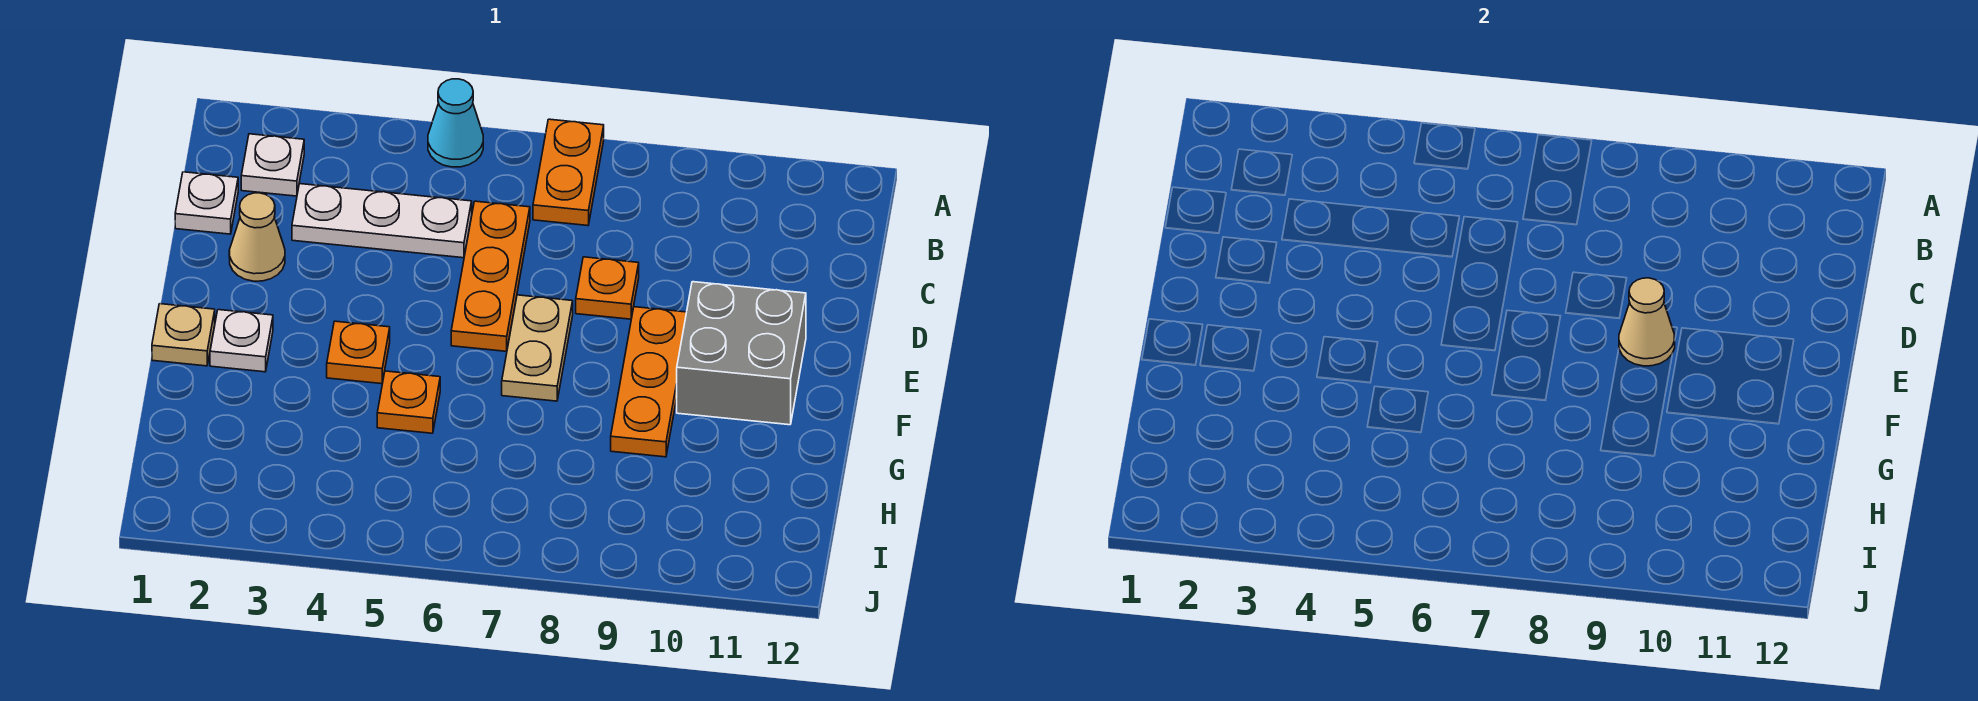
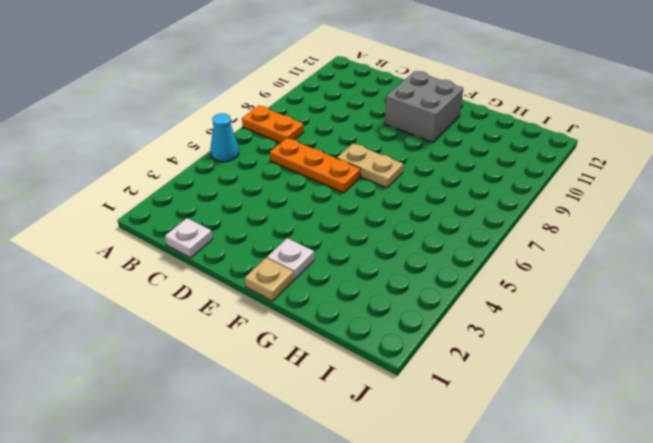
none -> white 1x1 plate [241,134,304,196]
none -> white 1x3 plate [292,184,472,258]
none -> tan 1x1 cone [229,193,285,281]

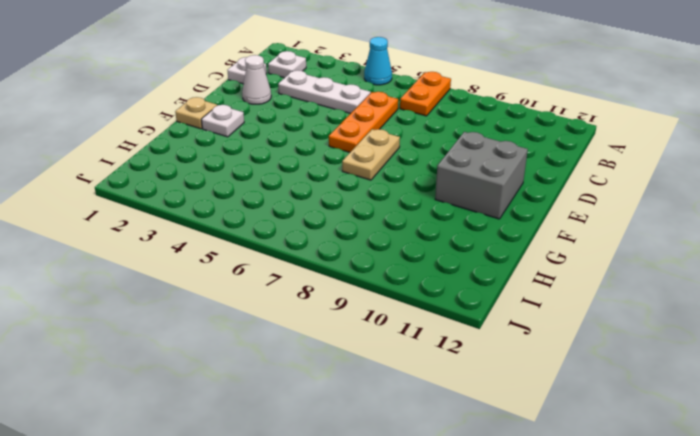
white 1x1 cone [242,55,271,104] -> tan 1x1 cone [229,193,285,281]
none -> orange 1x1 plate [576,257,639,319]
none -> orange 1x3 plate [611,307,687,457]
none -> orange 1x1 plate [327,321,390,384]

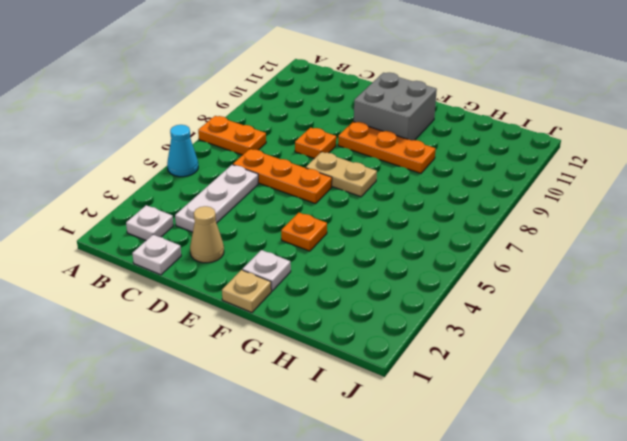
none -> orange 1x1 plate [377,371,440,433]
none -> tan 1x1 cone [1619,278,1675,366]

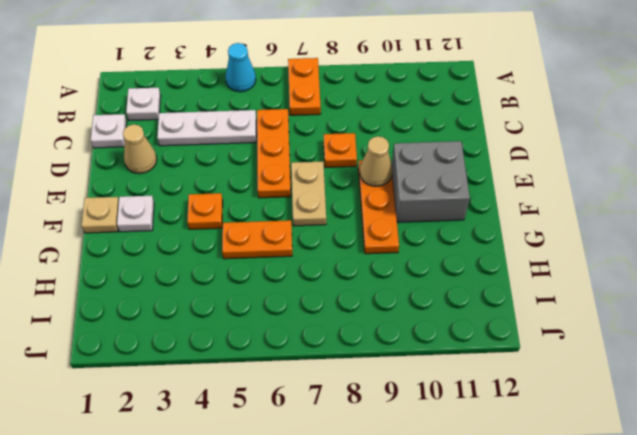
orange 1x2 plate [222,220,292,259] -> orange 1x1 plate [377,371,440,433]

